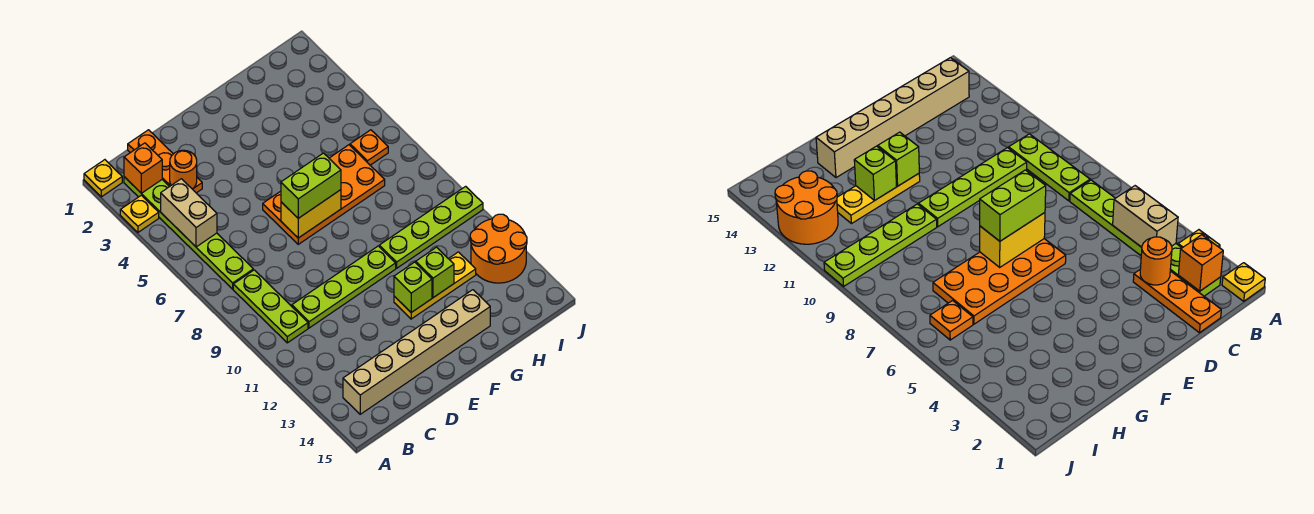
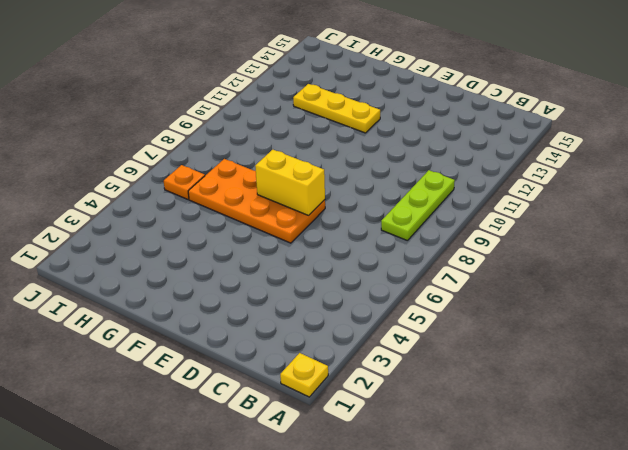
none -> yellow 1x1 plate [120,195,159,232]
none -> lime 1x6 plate [124,177,253,289]
none -> tan 1x6 brick [343,290,490,414]

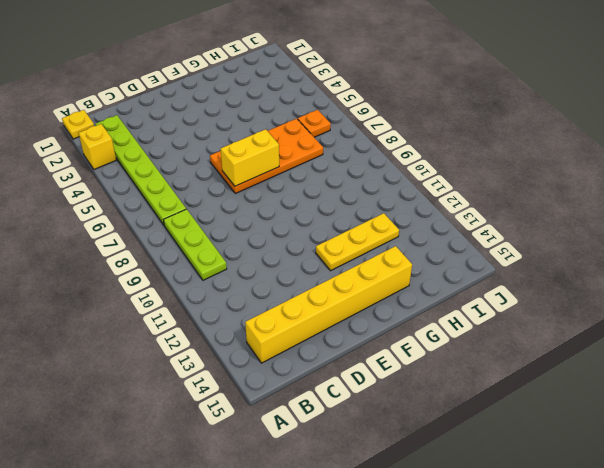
yellow 1x1 brick [79,124,116,169] -> yellow 1x1 plate [120,195,159,232]
yellow 1x6 brick [245,246,412,363] -> tan 1x6 brick [343,290,490,414]
none -> orange 1x3 plate [128,130,202,193]
none -> lime 1x4 plate [292,246,396,328]
none -> lime 1x4 plate [379,186,483,268]

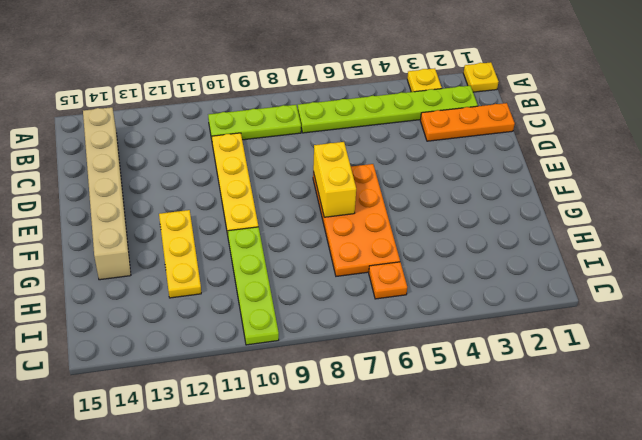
yellow 1x4 plate [212,133,258,235] -> lime 1x4 plate [292,246,396,328]
none -> orange 2x2 round brick [470,214,527,283]
none -> orange 1x1 brick [124,143,162,193]
none -> tan 1x2 brick [161,179,217,247]

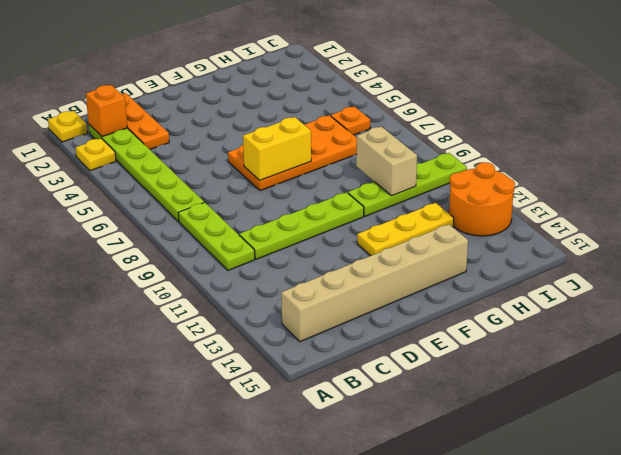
tan 1x2 brick [356,127,417,196] -> tan 1x2 brick moved to [161,179,217,247]
none -> orange 1x1 round brick [170,150,197,189]
none -> lime 1x1 brick [394,262,432,312]
none -> lime 1x1 brick [416,247,454,298]

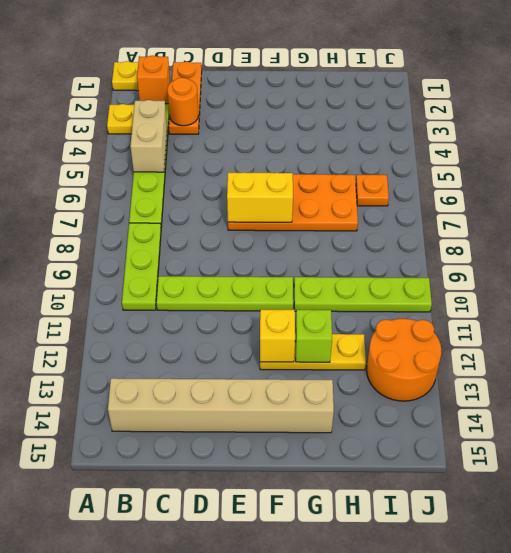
yellow 1x1 brick [260,310,295,362] -> lime 1x1 brick [394,262,432,312]
none -> lime 1x2 brick [281,153,341,218]

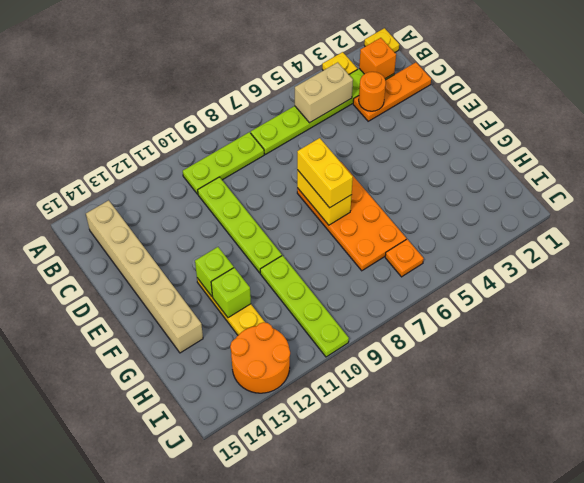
yellow 1x2 brick [297,138,353,208] -> lime 1x2 brick [281,153,341,218]

